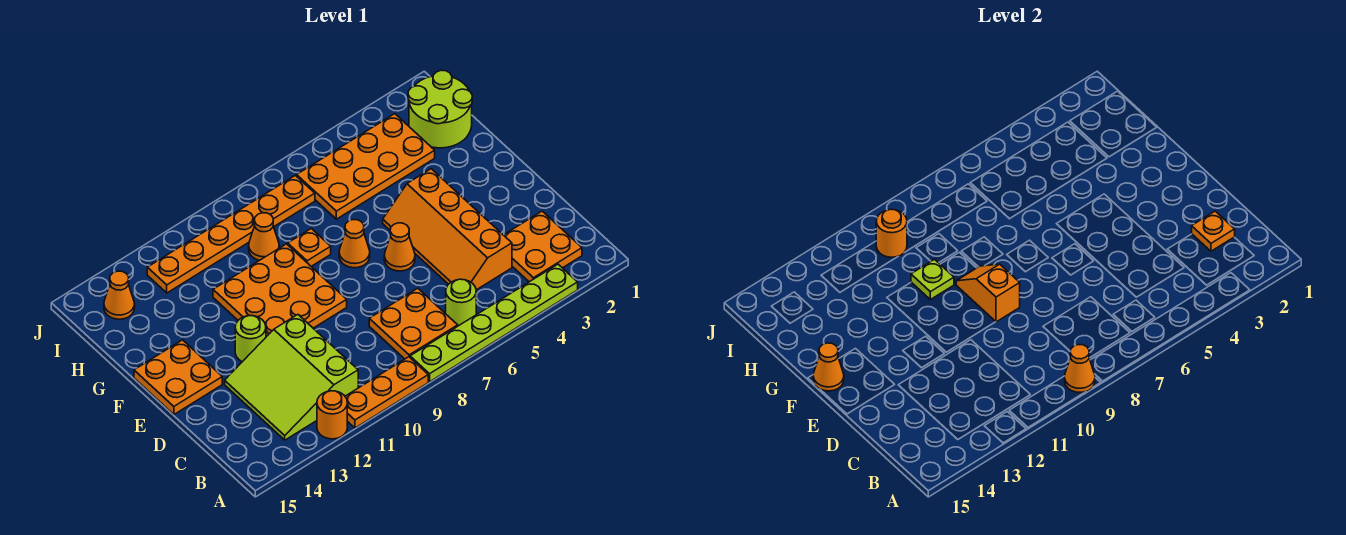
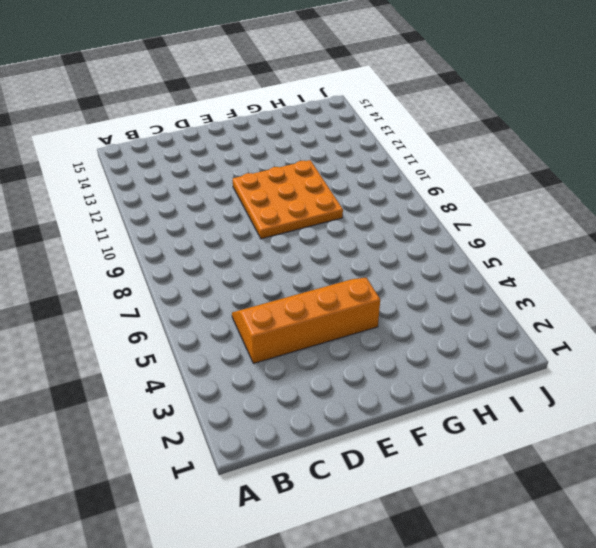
none -> lime 1x6 plate [410,264,578,382]
none -> orange 1x3 plate [345,357,428,428]
none -> orange 1x1 round brick [317,391,347,439]

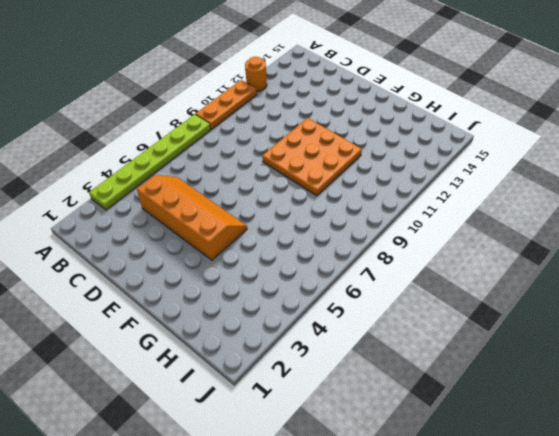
none -> orange 2x2 plate [504,211,582,282]
none -> lime 1x1 round brick [446,279,476,326]
none -> orange 2x2 plate [369,288,458,359]

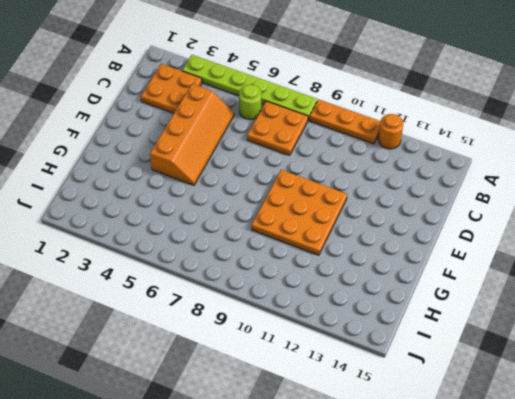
none -> lime 3x3 slope [225,315,358,440]
none -> orange 1x1 cone [384,223,415,271]
none -> lime 1x1 round brick [235,316,266,362]

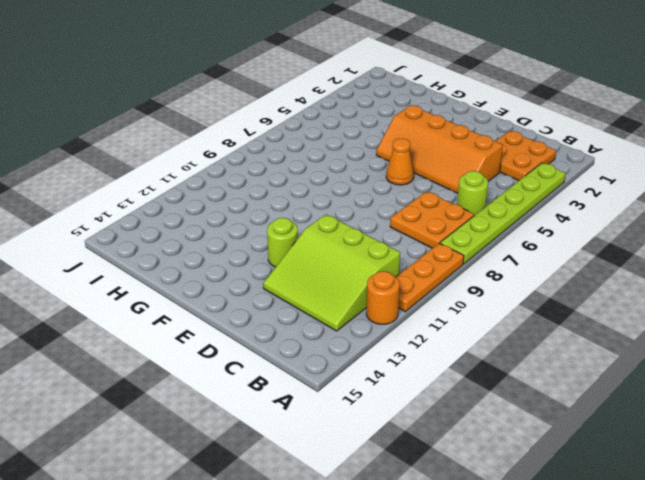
none -> orange 3x3 plate [213,244,347,337]
none -> orange 2x2 plate [134,340,222,414]
none -> orange 1x1 cone [339,220,370,268]

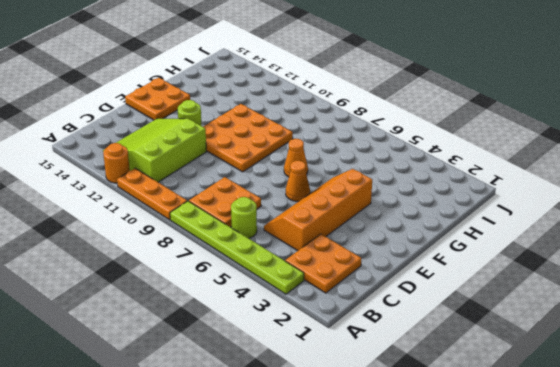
none -> orange 1x1 plate [288,228,331,266]
none -> lime 2x2 round brick [408,70,472,148]
none -> orange 2x4 plate [297,114,435,219]

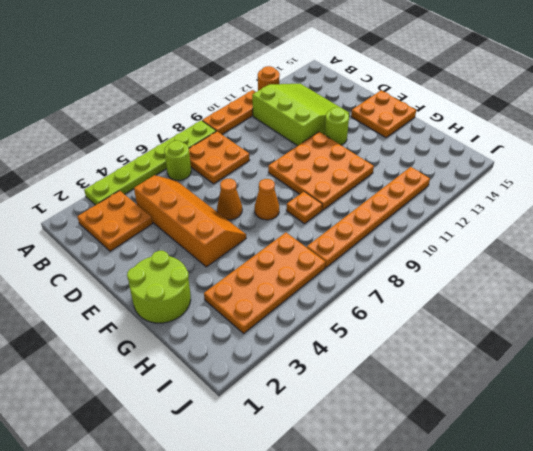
lime 2x2 round brick [127,251,191,323] -> lime 2x2 round brick moved to [408,70,472,148]
none -> orange 1x1 cone [249,213,279,260]
none -> orange 1x1 cone [104,271,135,319]
none -> orange 1x1 cone [1065,345,1095,392]

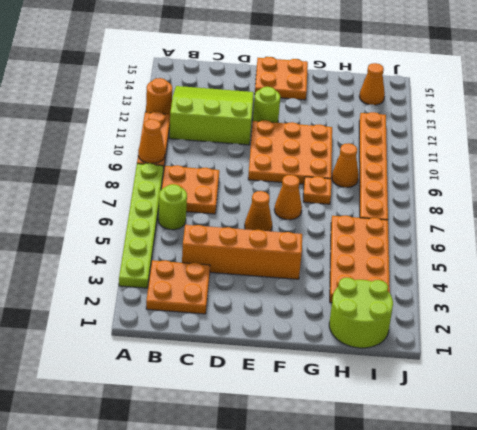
none -> orange 1x1 plate [1192,211,1235,251]
none -> orange 1x2 slope [956,264,1020,322]
none -> orange 1x1 cone [813,343,844,391]

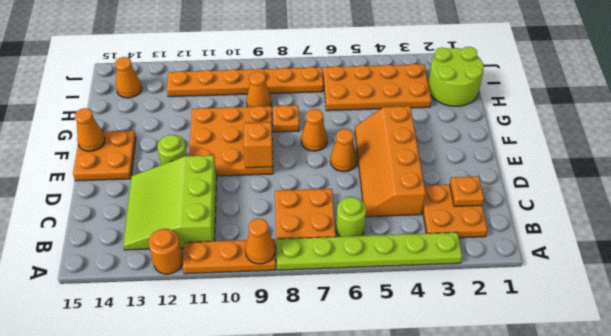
none -> lime 1x1 plate [911,259,954,300]
none -> orange 1x1 round brick [876,209,907,257]

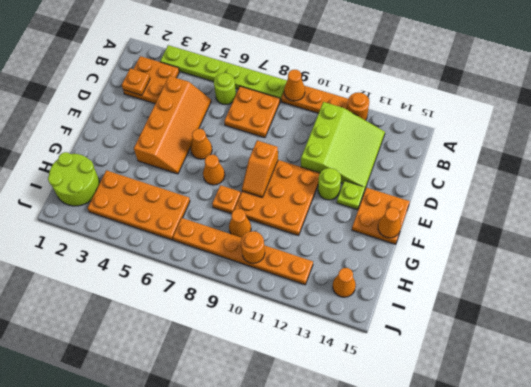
lime 1x1 plate [337,181,365,210] -> lime 1x1 plate moved to [911,259,954,300]

